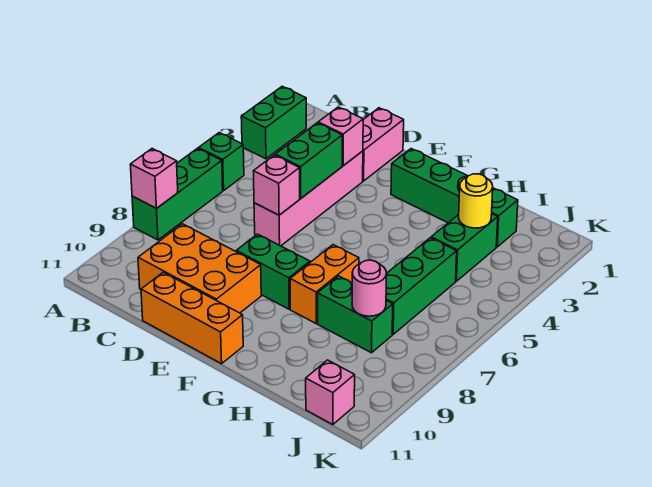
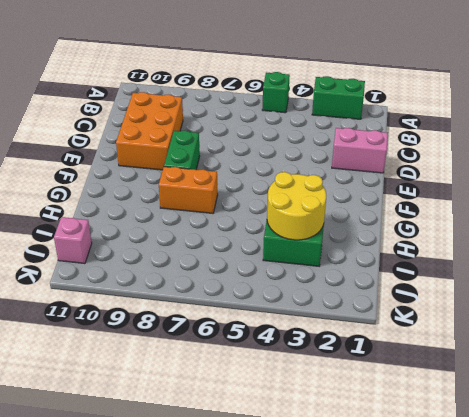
yellow 2x2 round brick [267,172,326,240] -> yellow 1x1 round brick [459,174,493,228]
none -> green 1x3 brick [132,148,223,240]
none -> pink 1x4 brick [254,151,363,246]
none -> orange 1x3 brick [141,272,243,364]

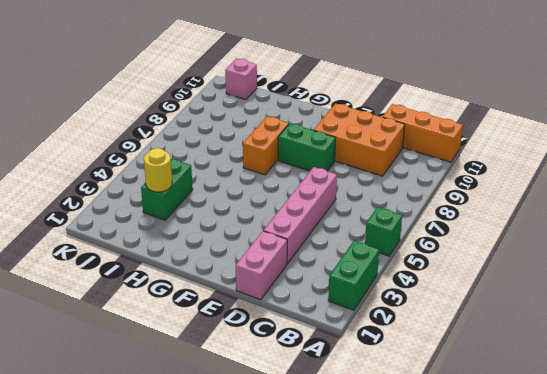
orange 1x3 brick [383,104,463,162] -> orange 1x3 brick moved to [141,272,243,364]
none -> green 1x3 brick [132,148,223,240]
none -> green 1x4 brick [391,149,518,247]
none -> green 1x2 brick [318,276,393,353]

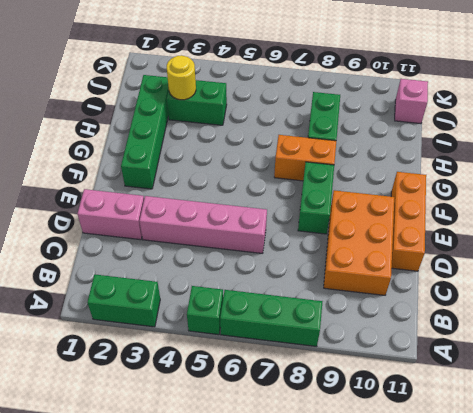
none -> green 1x3 brick [386,238,457,334]
none -> pink 1x1 brick [130,149,178,209]
none -> pink 1x1 brick [318,107,363,166]

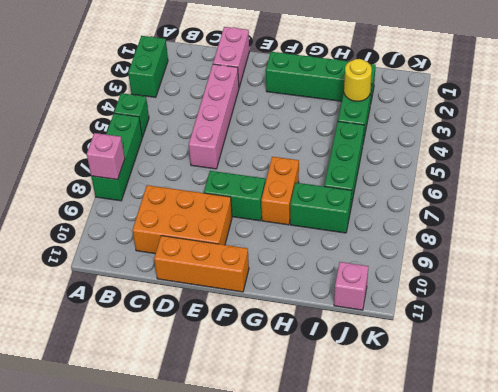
none -> pink 1x1 brick [318,107,363,166]
none -> green 1x2 brick [275,123,342,198]
none -> pink 1x1 brick [253,155,300,215]

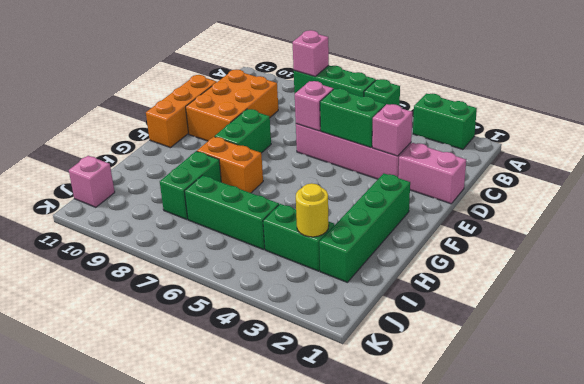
none -> pink 1x1 round brick [352,260,387,316]

